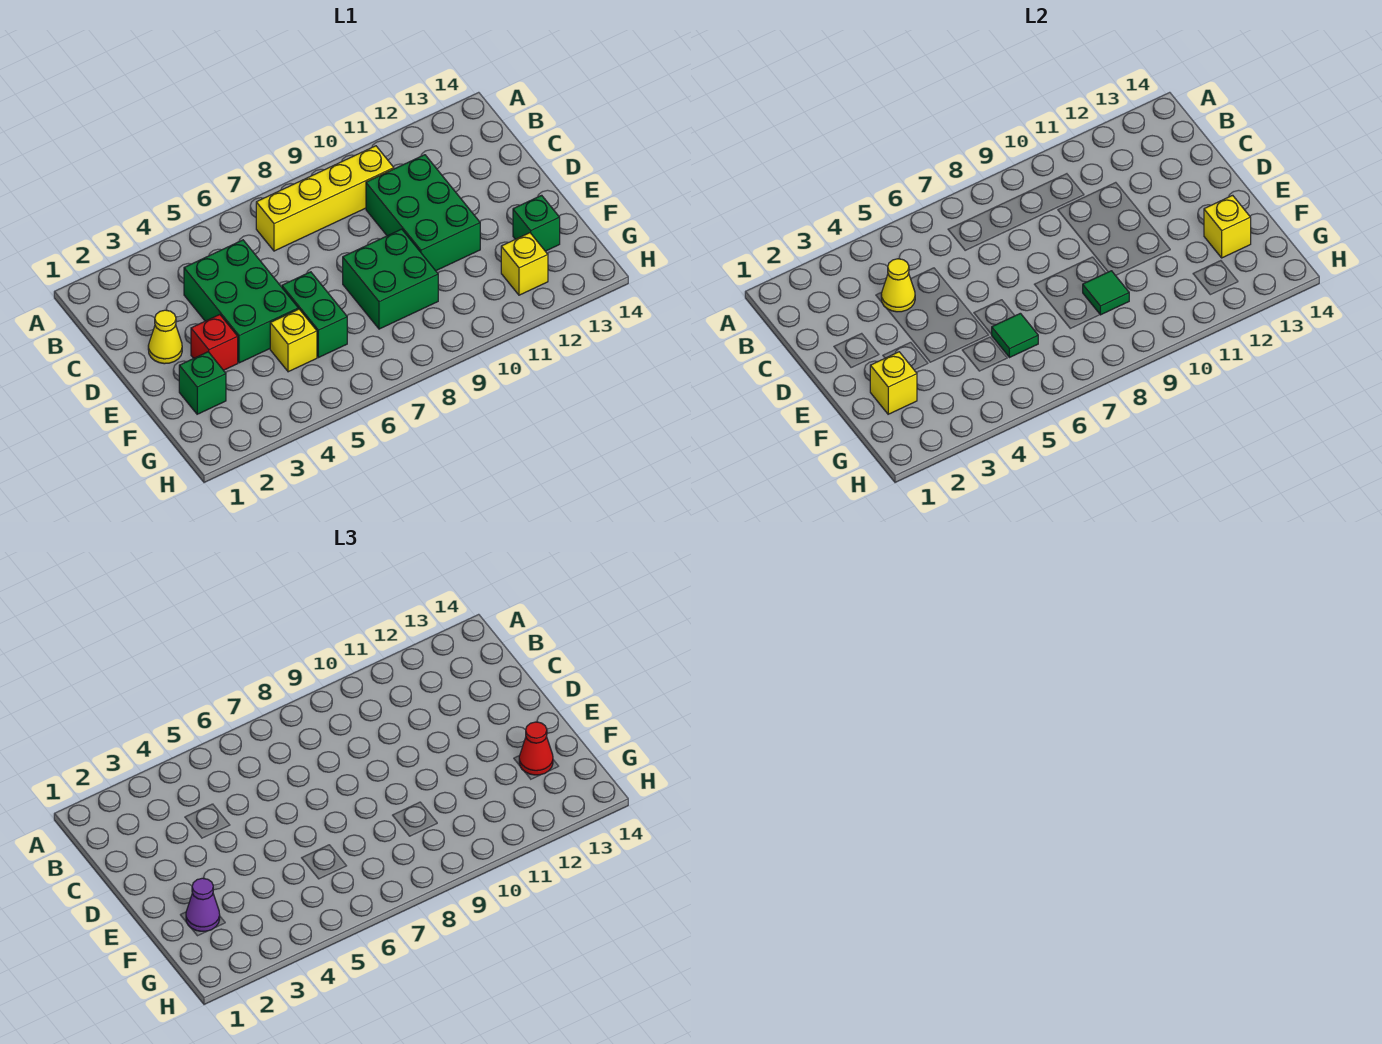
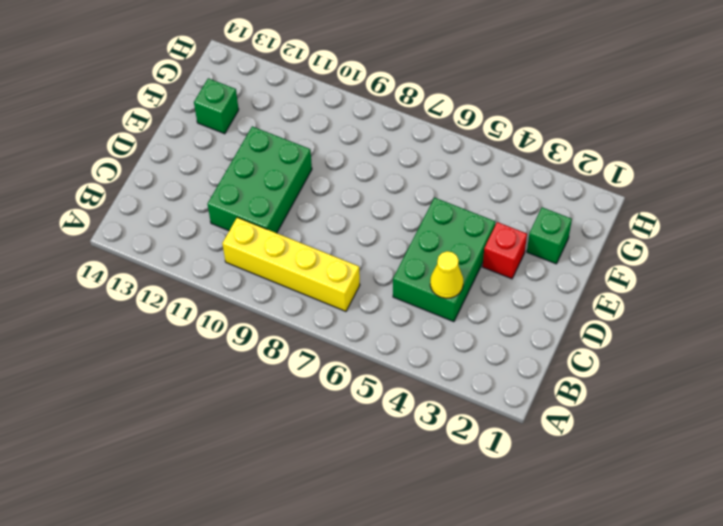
none -> yellow 1x1 cone [148,310,182,364]
none -> green 1x2 brick [282,272,347,358]
none -> green 2x2 brick [343,229,438,329]

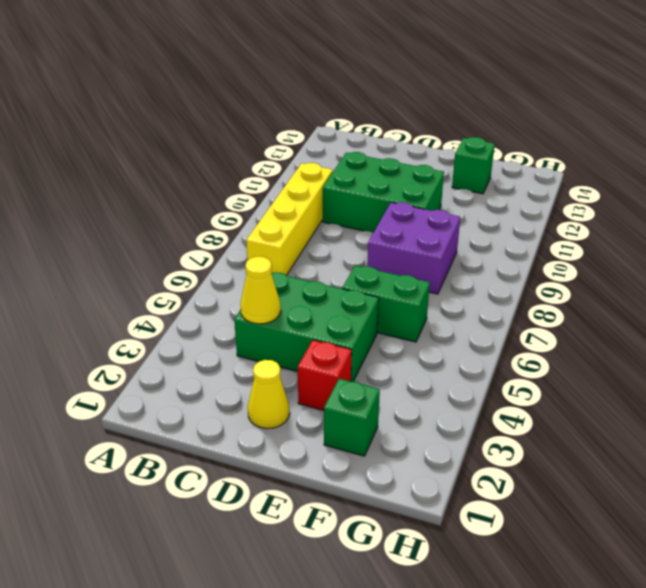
purple 2x2 brick [367,202,460,294] -> green 2x2 brick [343,229,438,329]
none -> yellow 1x1 brick [270,309,317,372]
none -> yellow 1x1 brick [501,233,548,295]
none -> yellow 1x1 brick [870,352,917,414]

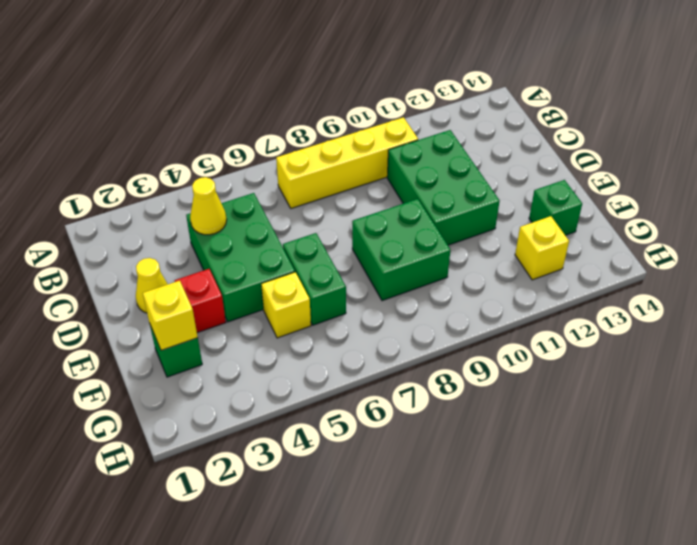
none -> green 1x1 tile [991,313,1038,358]
none -> green 1x1 tile [1083,271,1129,315]
none -> yellow 1x1 brick [1204,195,1251,258]

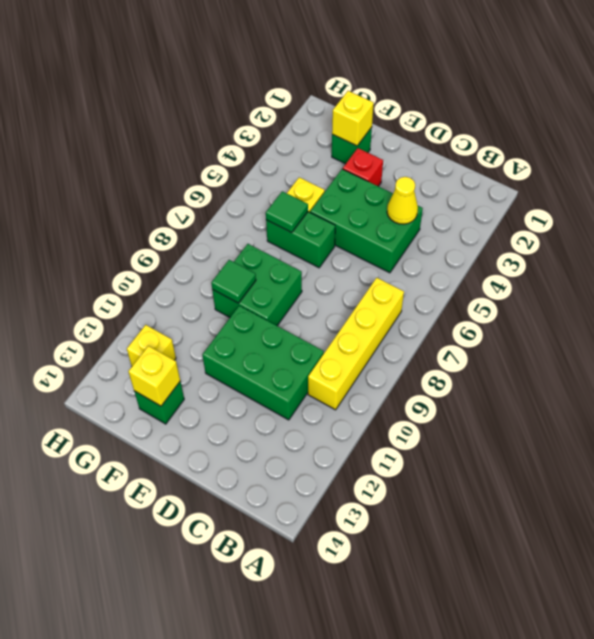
none -> yellow 1x1 cone [148,310,182,364]
none -> purple 1x1 cone [186,878,220,931]
none -> red 1x1 cone [519,722,553,775]

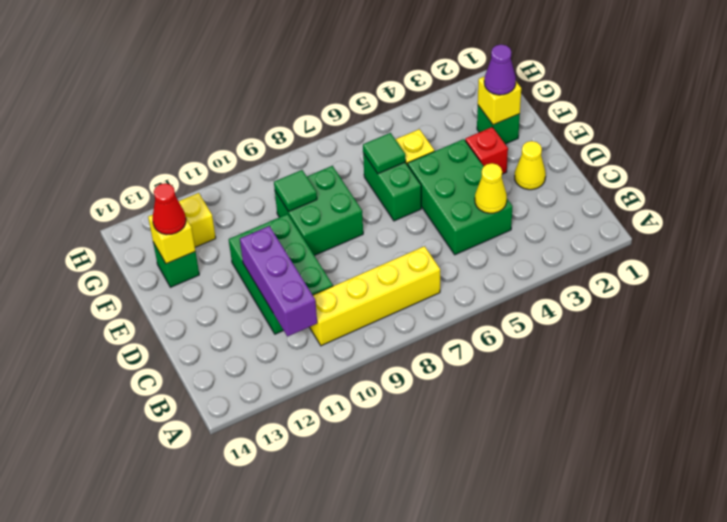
purple 1x3 brick [240,226,317,337] -> none

